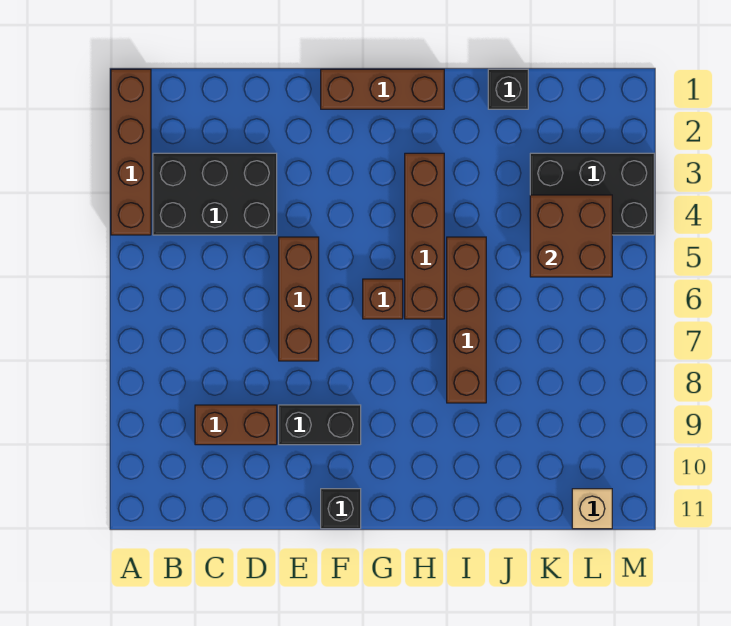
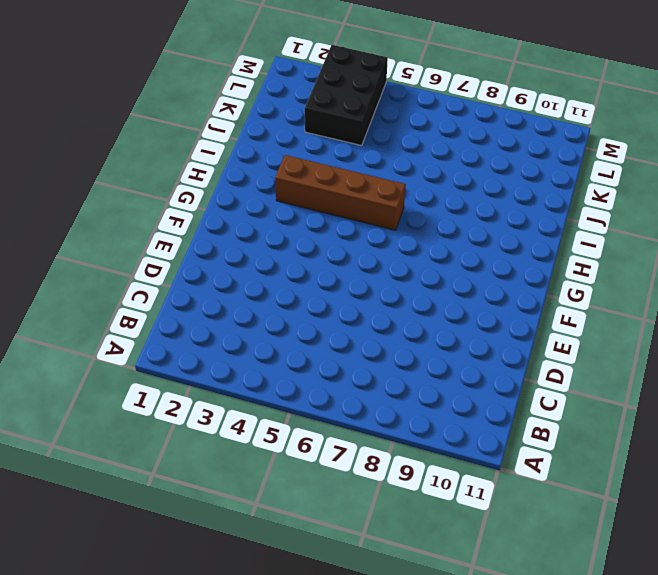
none -> brown 1x4 brick [111,69,151,235]
none -> black 2x3 brick [153,153,277,235]
none -> brown 1x2 brick [195,405,277,445]

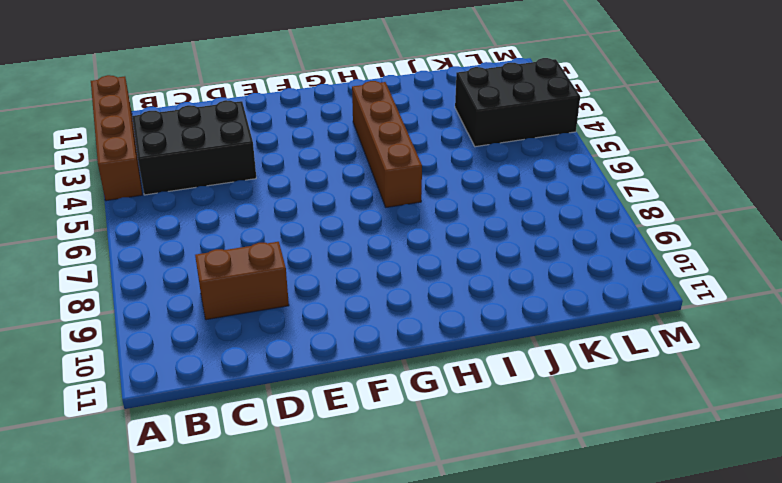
none -> brown 1x3 brick [279,237,319,361]
none -> black 1x2 brick [279,405,361,445]
none -> brown 1x3 brick [321,69,444,109]

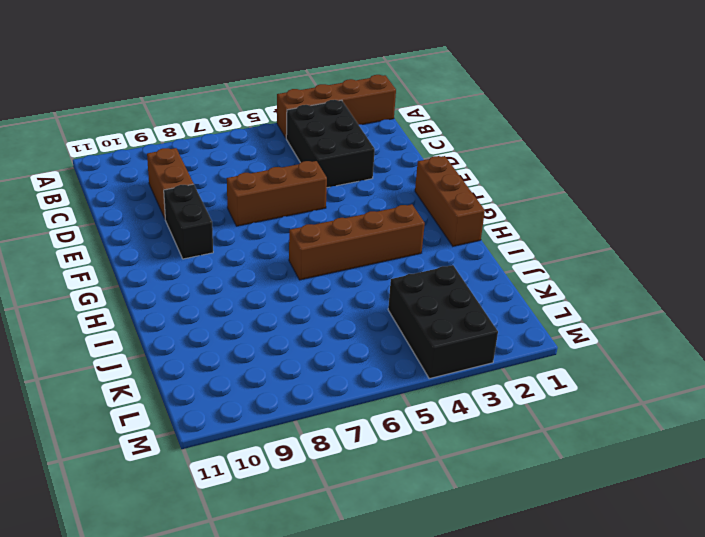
none -> black 1x1 brick [321,489,361,529]
none -> brown 1x1 brick [363,279,403,319]
none -> brown 1x4 brick [447,237,486,403]

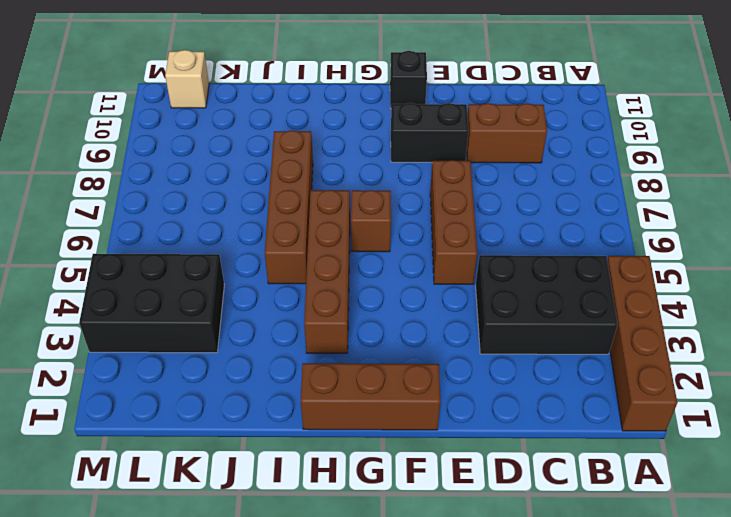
none -> black 1x1 brick [488,69,528,109]
none -> brown 2x2 brick [530,195,612,277]

